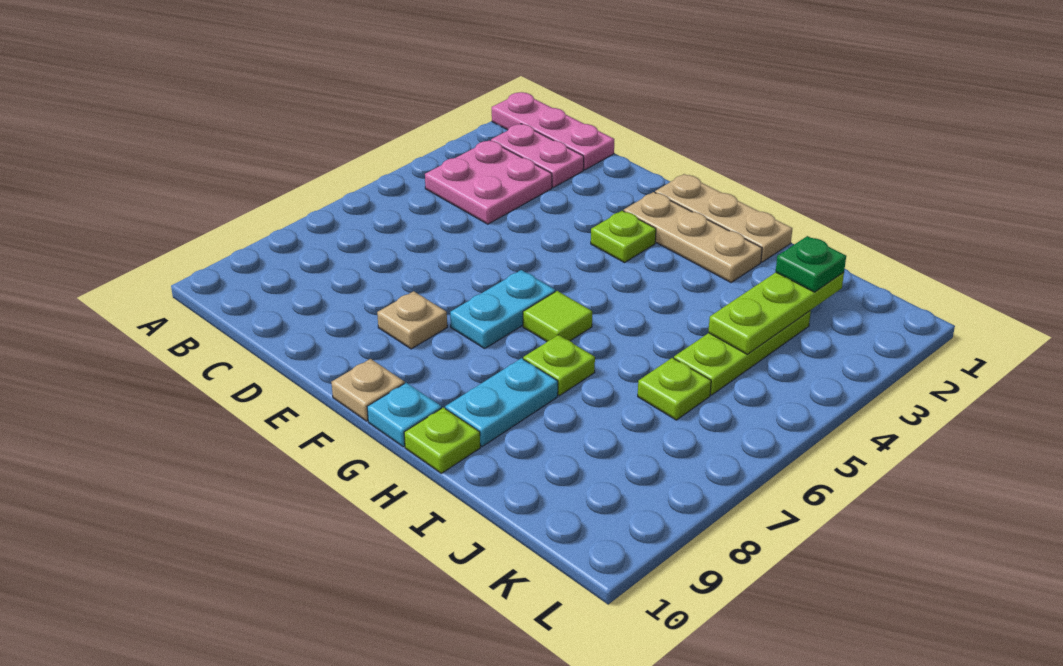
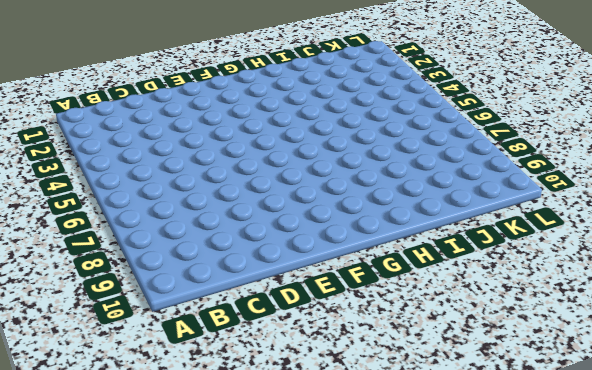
none -> pink 1x3 plate [492,92,614,170]
none -> pink 1x2 plate [491,124,584,187]
none -> pink 2x2 plate [425,140,552,224]

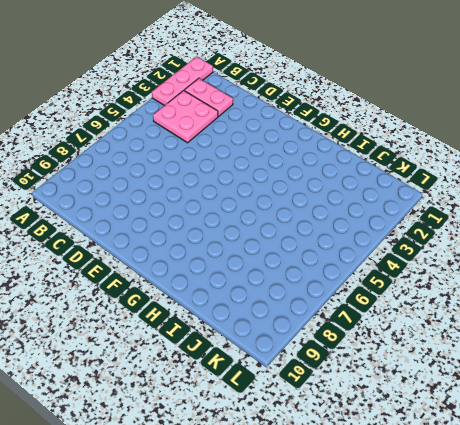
pink 1x3 plate [152,57,213,106] -> pink 1x3 plate turned to [492,92,614,170]
none -> tan 1x1 plate [377,291,447,349]
none -> tan 1x3 plate [655,174,793,262]
none -> tan 1x3 plate [624,192,762,283]

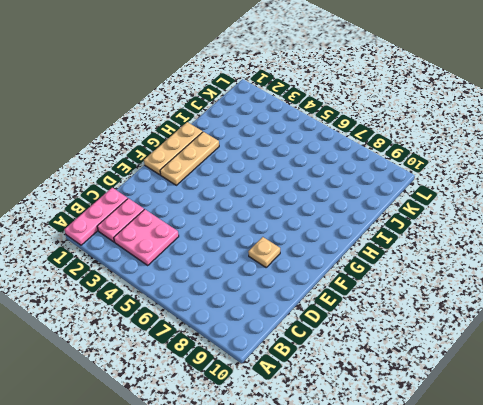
none -> lime 1x1 plate [591,211,656,263]
none -> cyan 1x2 plate [450,270,555,348]
none -> tan 1x1 plate [331,359,405,421]

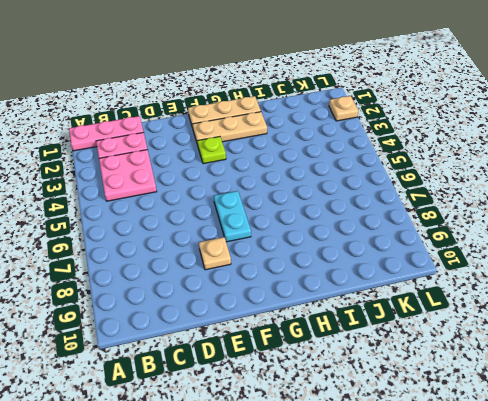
tan 1x1 plate [329,96,358,121] -> tan 1x1 plate moved to [331,359,405,421]
none -> lime 1x1 tile [523,291,592,341]
none -> cyan 1x1 plate [367,383,442,447]
none -> lime 1x1 plate [523,335,595,396]

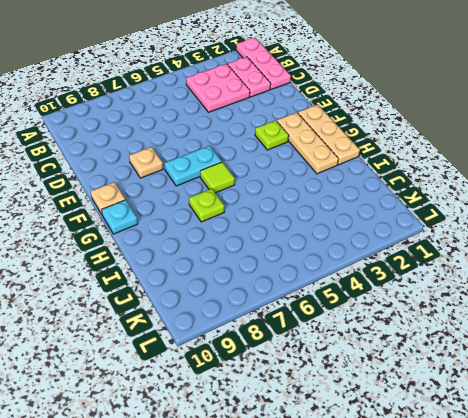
none -> cyan 1x2 plate [445,358,558,446]
none -> lime 1x1 plate [404,407,480,473]
none -> lime 1x3 plate [674,310,811,395]

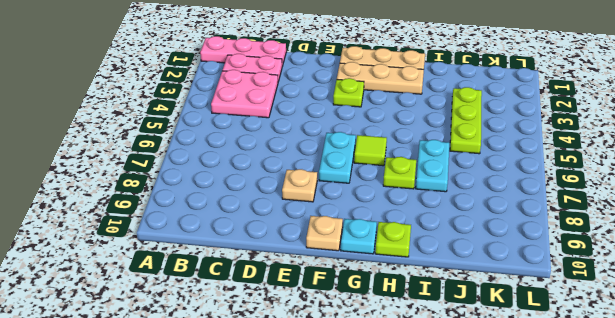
cyan 1x2 plate [416,140,449,192] -> cyan 1x2 plate moved to [445,358,558,446]
none -> lime 1x1 plate [638,358,711,420]
none -> lime 1x3 plate [708,272,844,354]
none -> green 1x1 plate [776,236,846,292]

